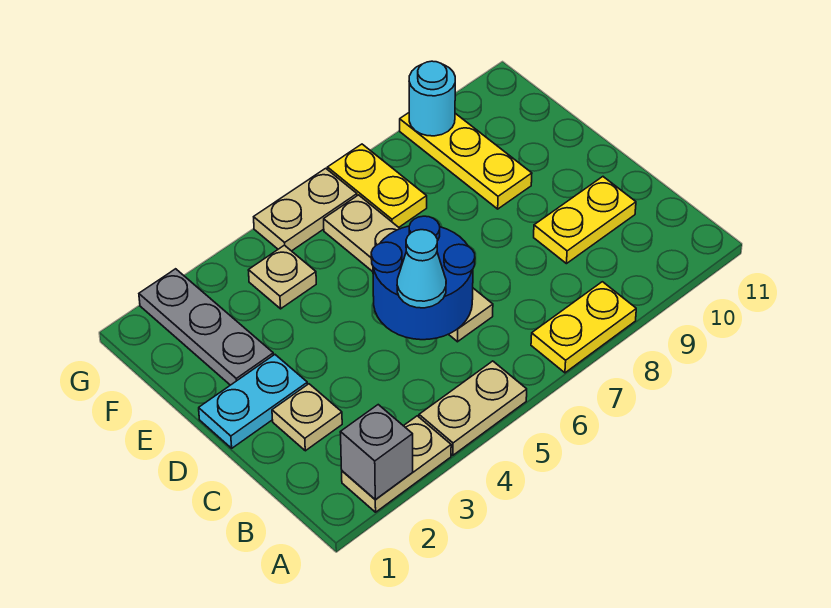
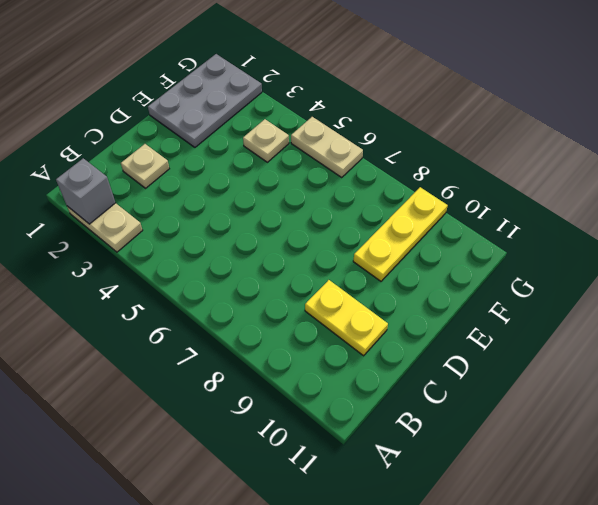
grey 2x3 plate [148,54,262,147] -> grey 1x3 plate [139,269,273,385]
none -> tan 1x2 plate [419,361,527,455]
none -> yellow 1x2 plate [531,282,636,373]
none -> tan 1x4 plate [324,195,493,342]

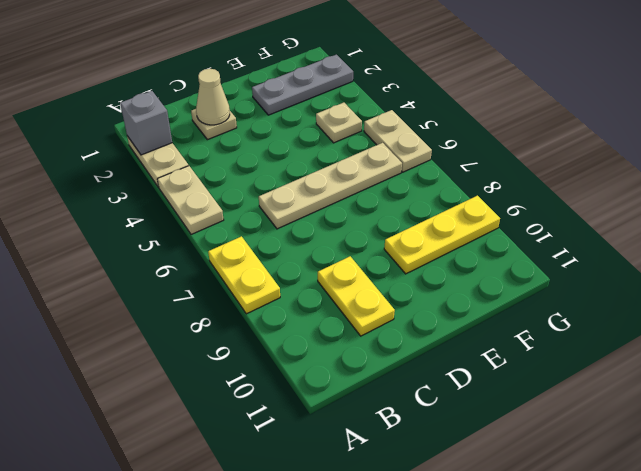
tan 1x1 cone [196,69,230,125] -> none
none -> cyan 1x2 plate [199,355,308,448]
none -> yellow 1x2 plate [327,144,427,227]
none -> blue 2x2 round brick [371,216,475,340]

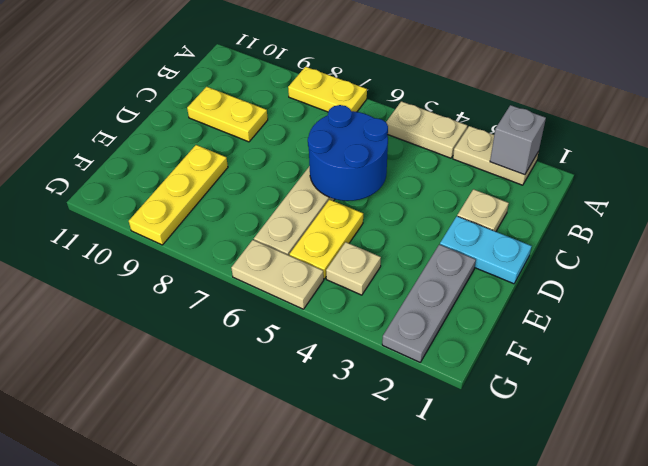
yellow 1x2 plate [289,199,363,279] -> yellow 1x2 plate moved to [327,144,427,227]
none -> cyan 1x1 round brick [409,61,455,136]
none -> cyan 1x1 cone [397,230,446,308]

